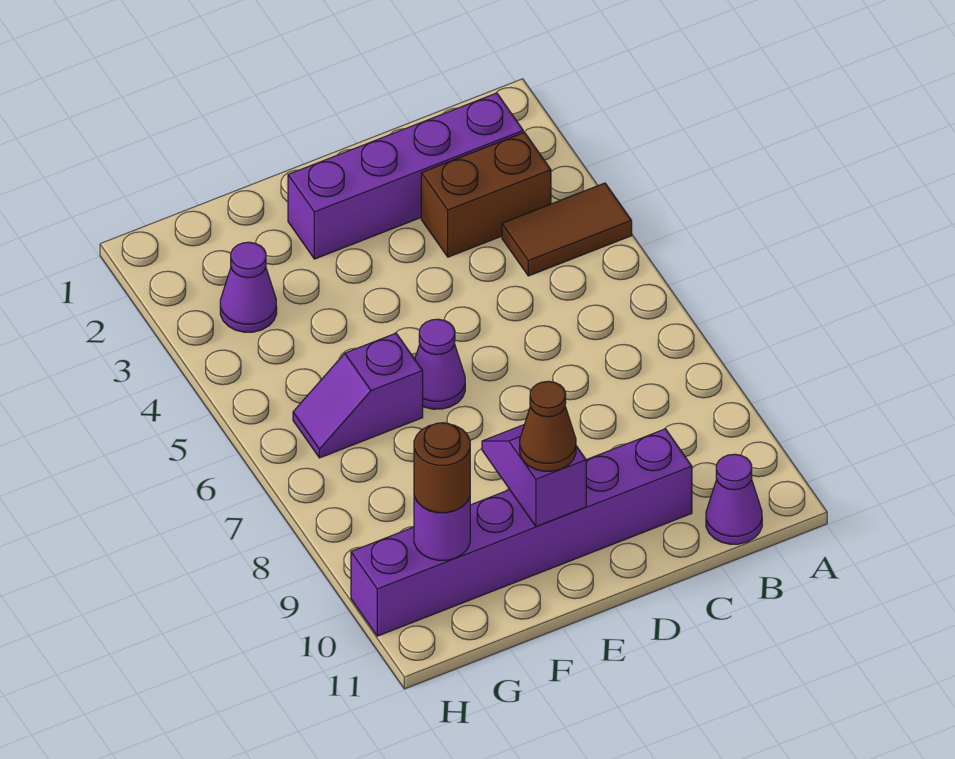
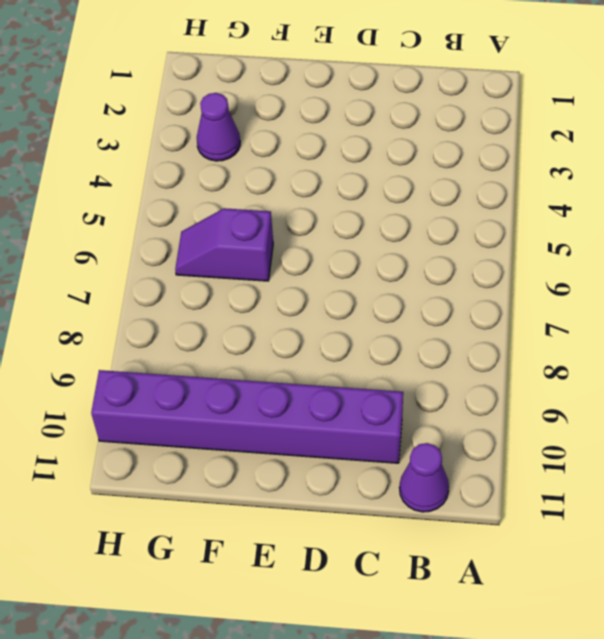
none -> brown 1x2 tile [502,183,632,276]
none -> purple 1x4 brick [288,93,523,259]
none -> brown 1x2 brick [421,133,551,257]

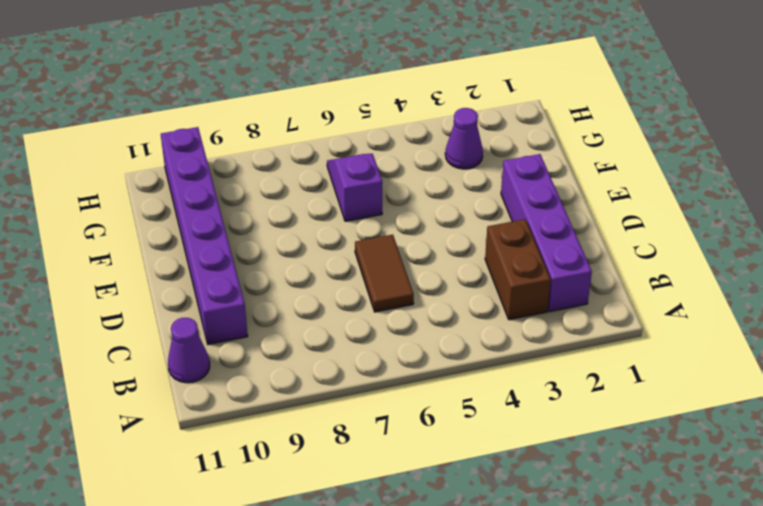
brown 1x2 tile [355,235,414,312] -> brown 1x2 tile moved to [502,183,632,276]
none -> purple 1x1 cone [415,319,465,409]
none -> purple 1x2 slope [482,425,586,526]
none -> purple 1x1 round brick [414,496,470,560]

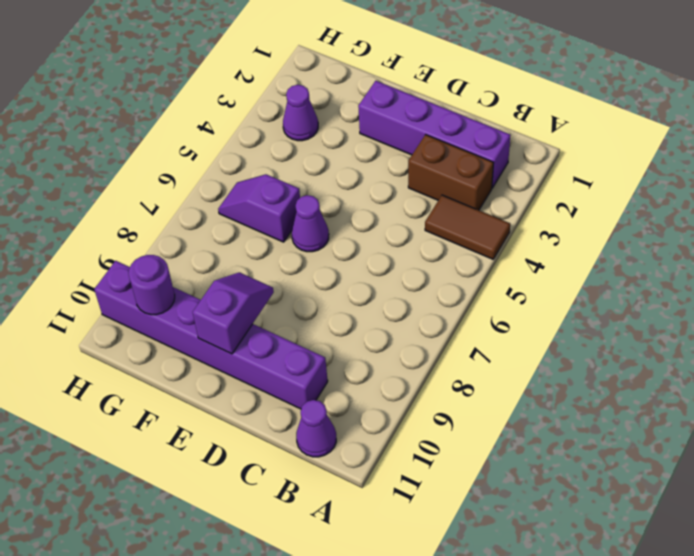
none -> brown 1x1 cone [520,381,576,471]
none -> brown 1x1 round brick [414,423,470,513]

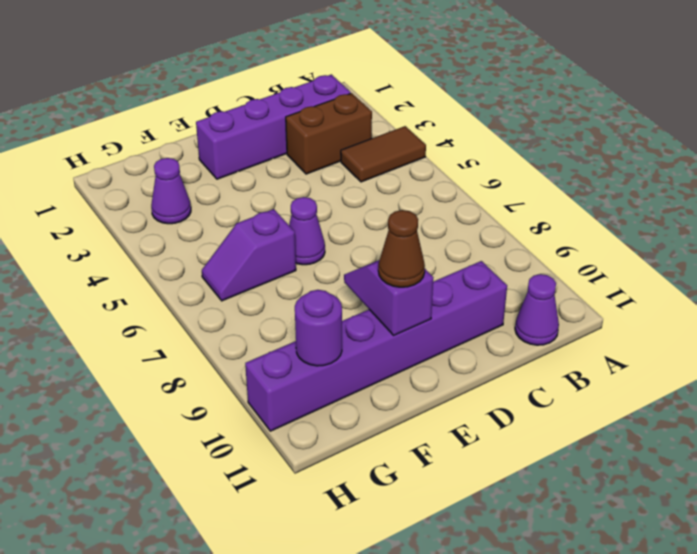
none -> brown 1x1 round brick [414,423,470,513]

